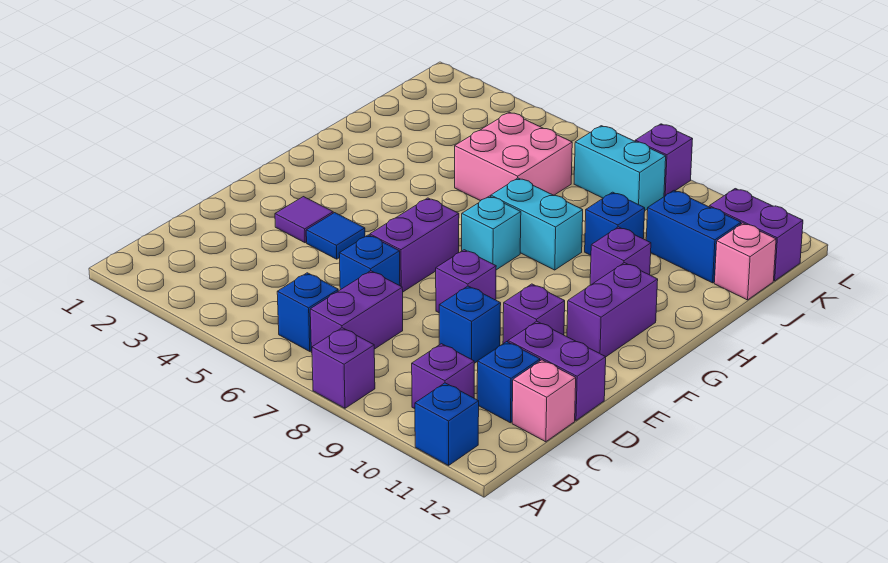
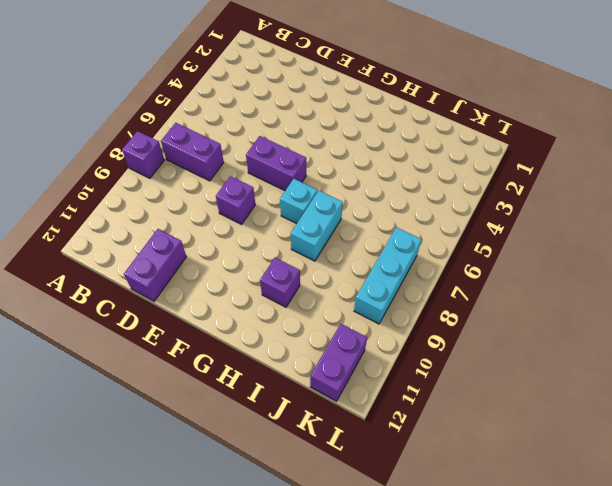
cyan 1x3 brick [354,227,422,324] -> cyan 1x2 brick [574,126,666,210]
none -> blue 1x1 brick [415,383,479,466]
none -> blue 1x1 brick [277,273,338,352]
none -> purple 1x1 brick [412,344,474,409]

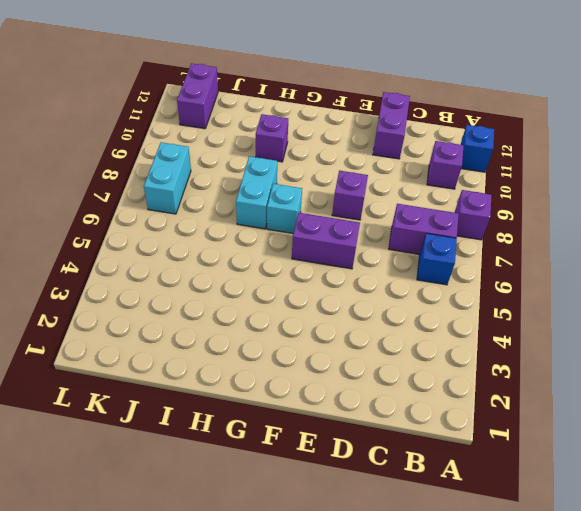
none -> blue 1x1 brick [477,342,540,423]
none -> pink 1x1 brick [512,360,576,442]
none -> blue 1x1 brick [339,235,400,290]

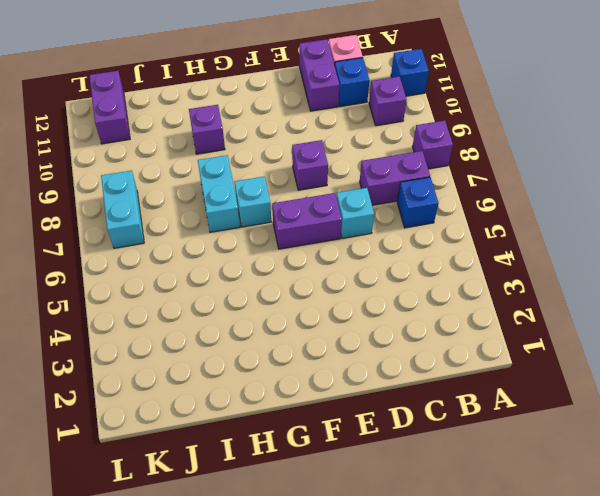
cyan 1x1 brick [336,188,374,238] -> blue 1x1 brick [339,235,400,290]
none -> blue 1x1 brick [439,286,501,363]
none -> purple 1x1 tile [275,197,333,243]
none -> blue 1x1 tile [306,213,365,259]

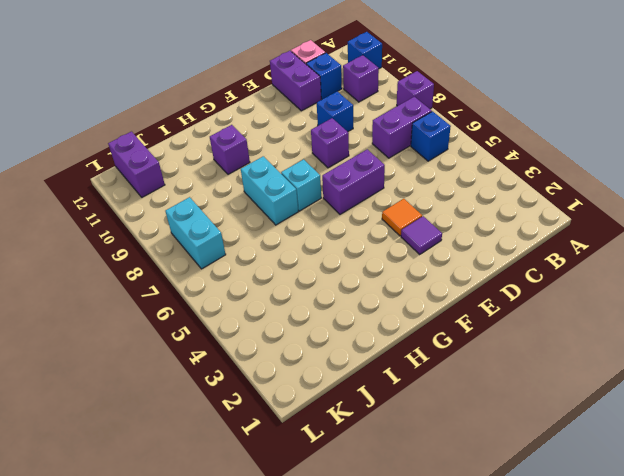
orange 1x1 tile [382,199,422,236] -> blue 1x1 tile [306,213,365,259]
none -> blue 1x1 brick [339,235,400,290]
none -> purple 1x1 brick [503,284,565,344]
none -> purple 1x2 brick [567,263,658,357]

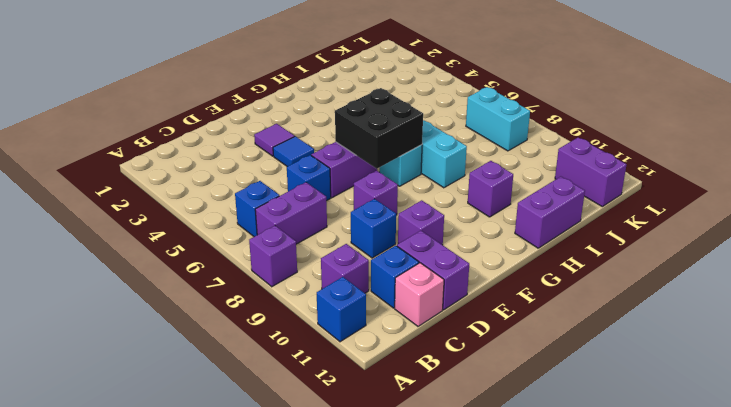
black 2x2 brick [335,88,423,169] -> none
purple 1x2 brick [515,177,585,248] -> purple 1x2 brick moved to [567,263,658,357]
none -> pink 2x2 brick [455,112,572,201]
none -> blue 1x1 brick [585,192,645,255]
none -> blue 1x2 brick [646,191,741,283]

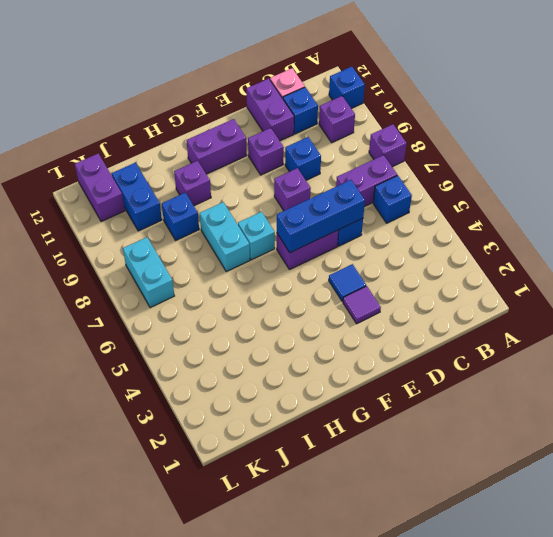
blue 1x3 brick [277,180,365,252] -> none
none -> pink 2x2 brick [455,112,572,201]
none -> pink 1x1 brick [714,223,776,300]
none -> purple 1x1 brick [635,124,693,196]

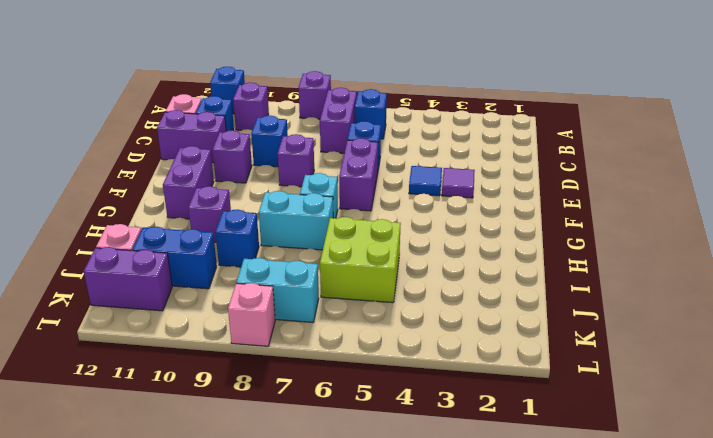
lime 2x2 brick [320,217,401,303] -> pink 2x2 brick [455,112,572,201]
pink 1x1 brick [228,283,275,346] -> purple 1x1 brick [635,124,693,196]

